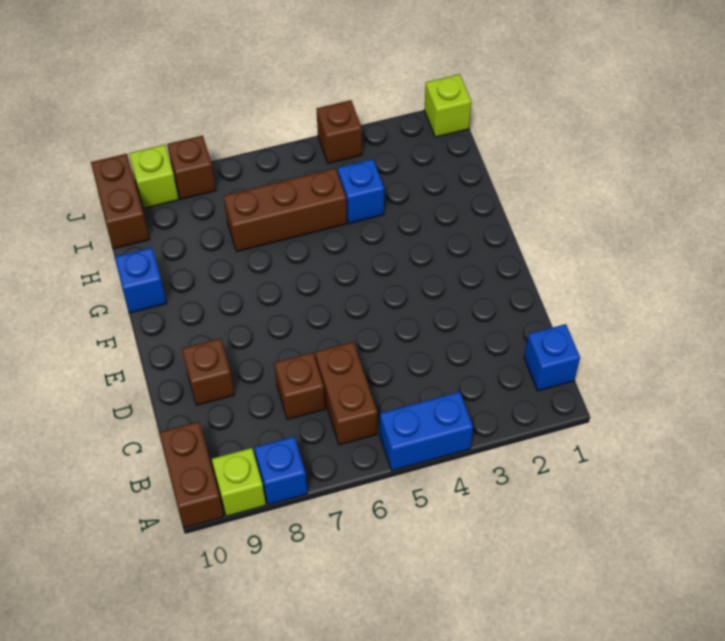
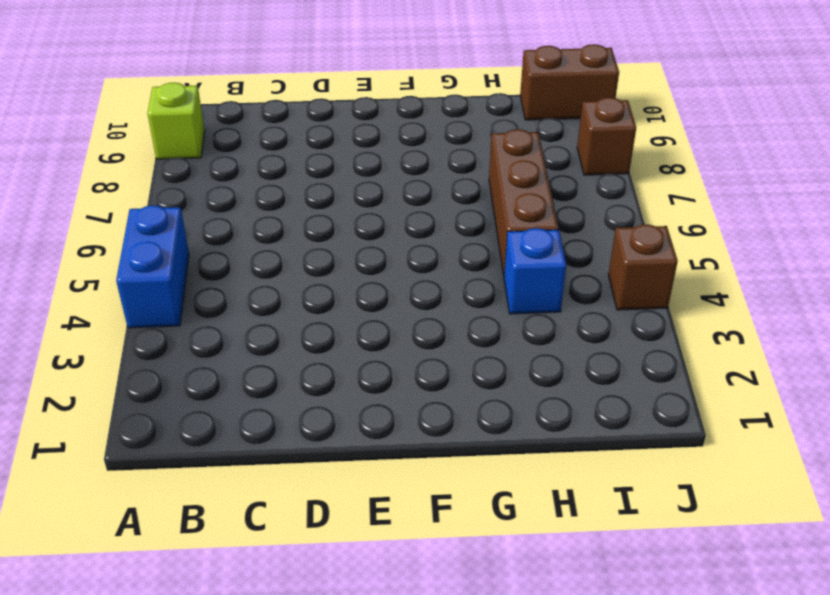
none -> blue 1x1 brick [254,437,307,505]
none -> brown 1x2 brick [159,422,224,528]
none -> blue 1x1 brick [524,324,580,391]

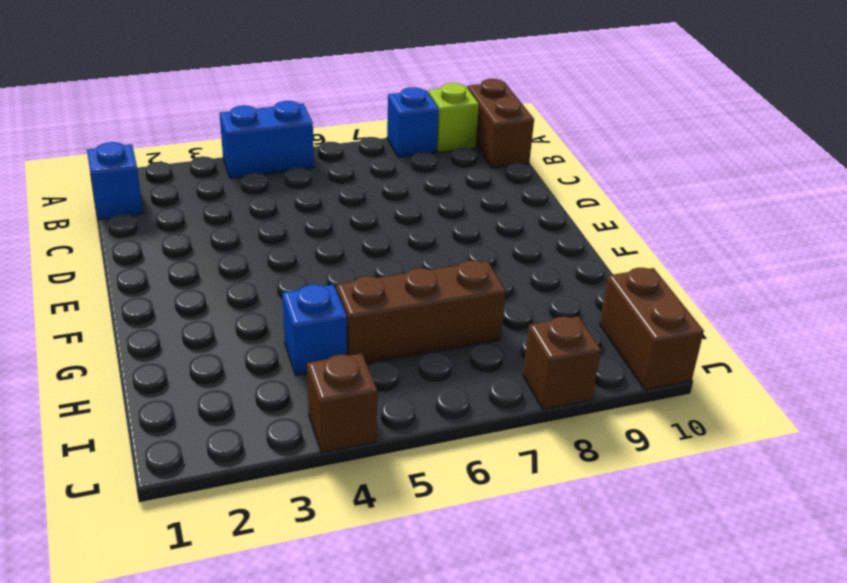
none -> brown 1x2 brick [315,342,377,445]
none -> brown 1x1 brick [274,352,325,420]
none -> brown 1x1 brick [182,338,234,405]

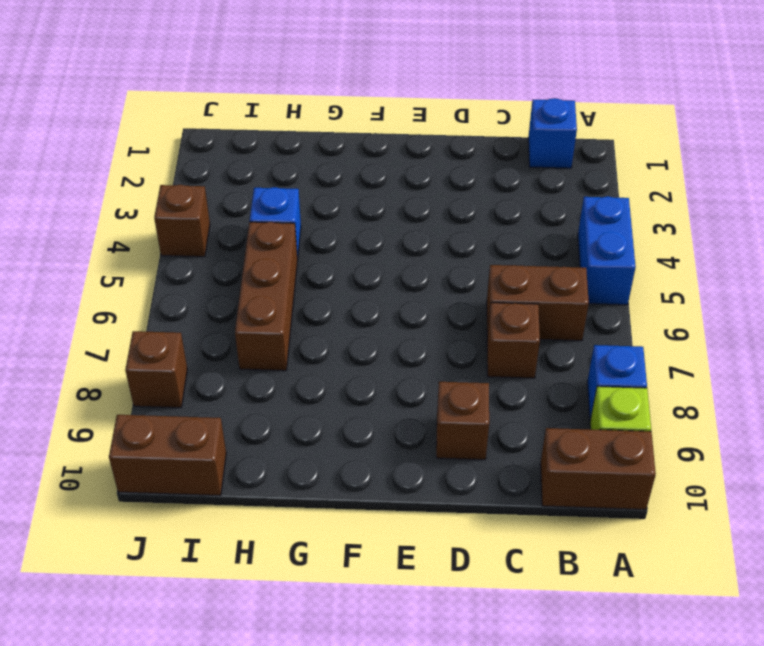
none -> blue 1x1 brick [115,248,167,313]
none -> lime 1x1 brick [424,74,471,137]
none -> lime 1x1 brick [129,145,179,209]

